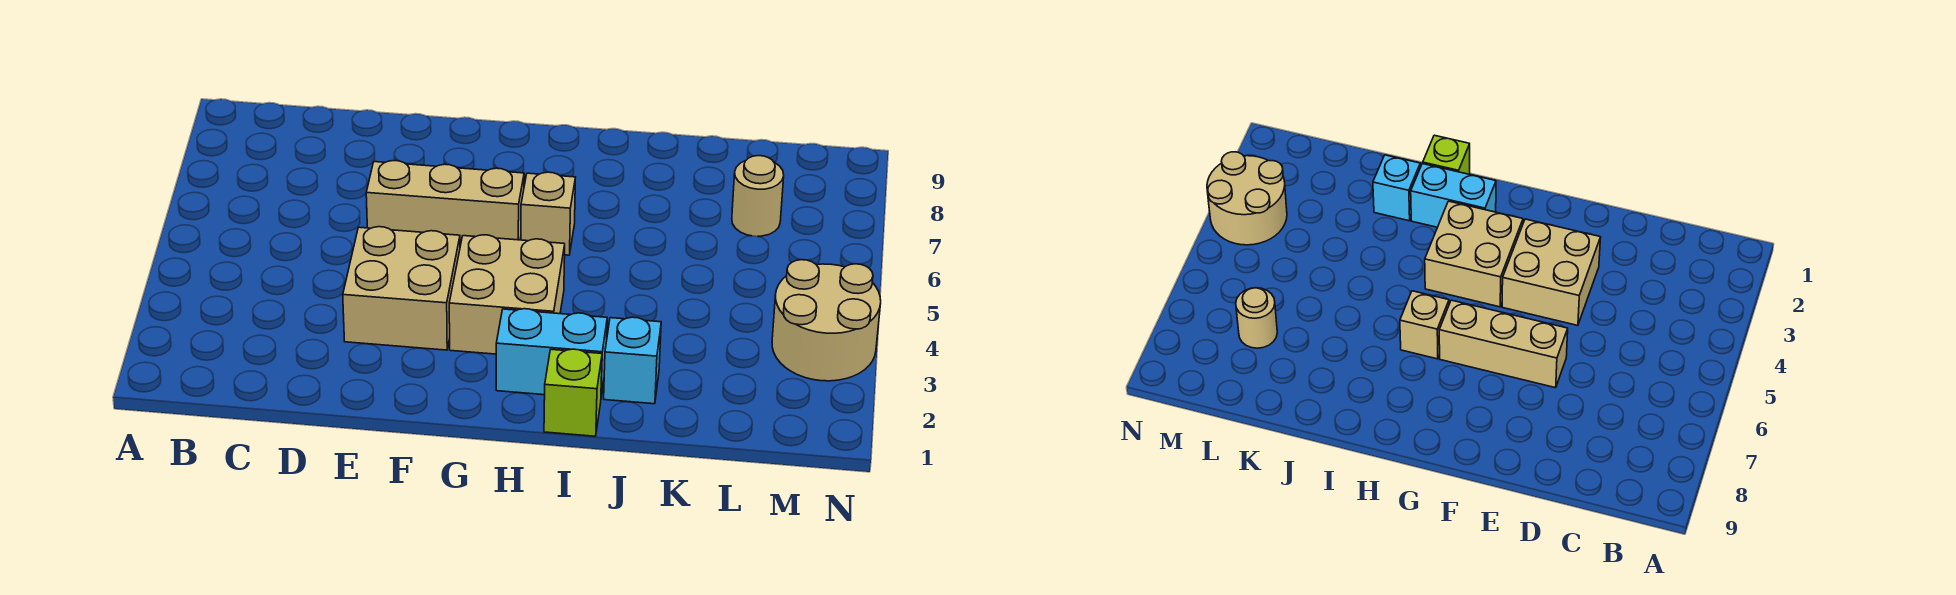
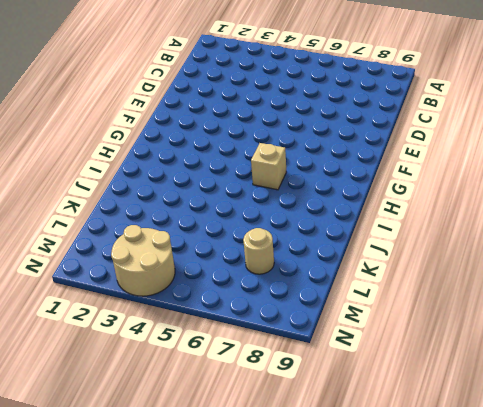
none -> tan 2x2 brick [343,227,460,350]
none -> tan 1x3 brick [366,161,524,246]

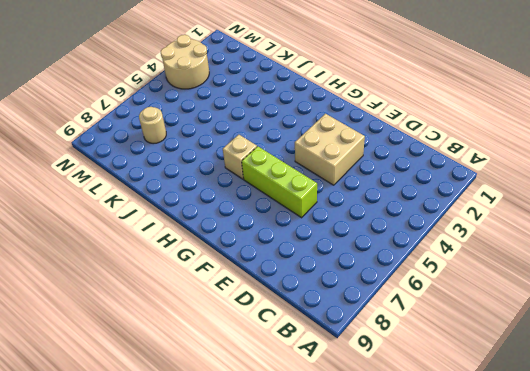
lime 1x3 brick [242,146,317,218] -> tan 1x3 brick [366,161,524,246]
none -> tan 2x2 brick [449,235,565,354]
none -> cyan 1x2 brick [496,309,607,396]

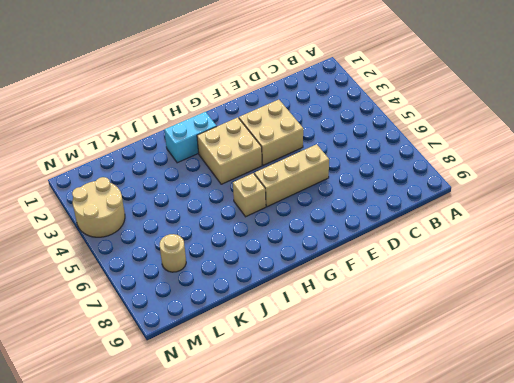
none -> lime 1x1 brick [544,349,602,436]
none -> cyan 1x1 brick [604,317,661,404]

